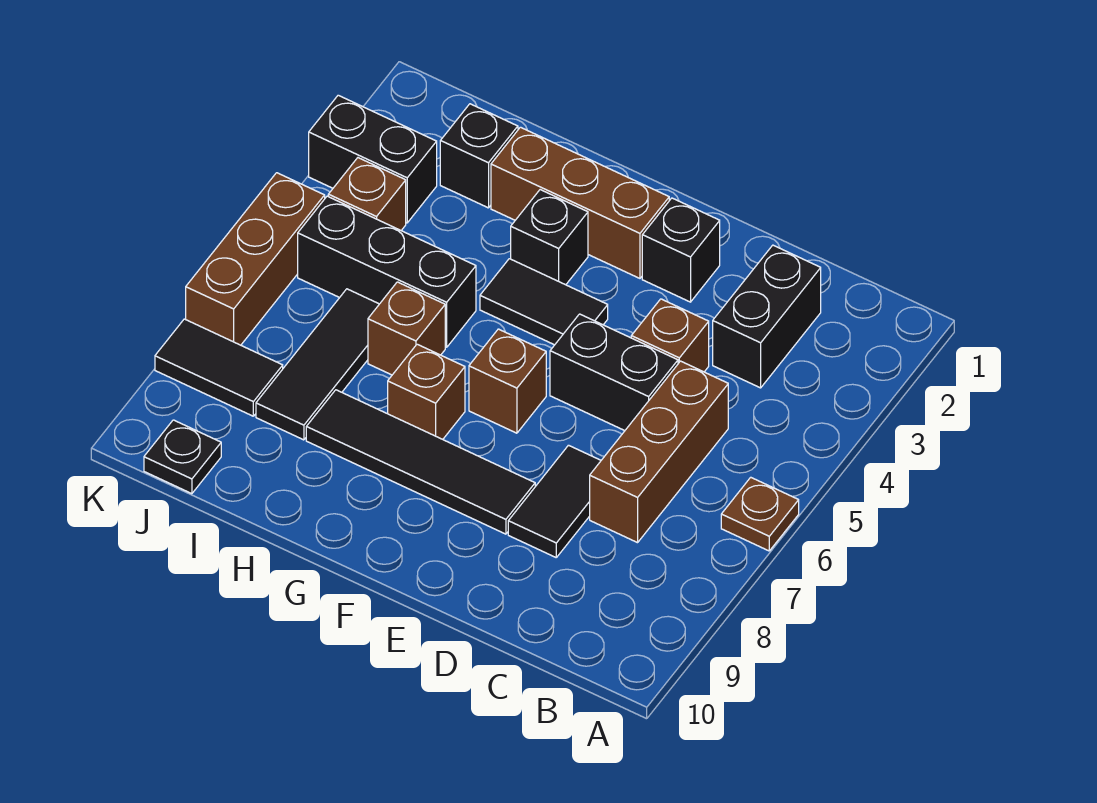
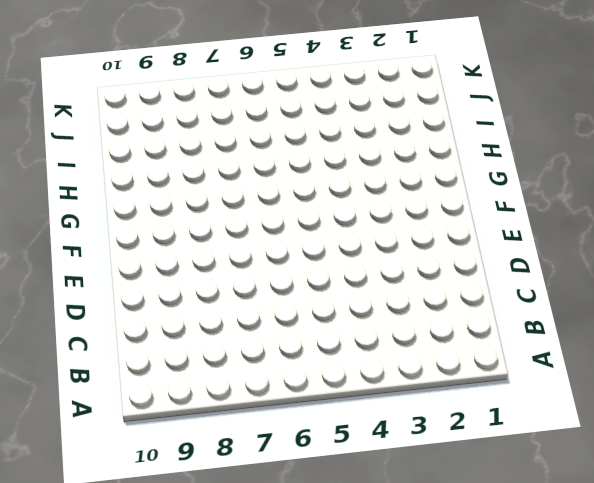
none -> brown 1x1 plate [721,477,799,551]
none -> black 1x2 brick [713,245,821,388]
none -> brown 1x3 brick [590,361,728,543]

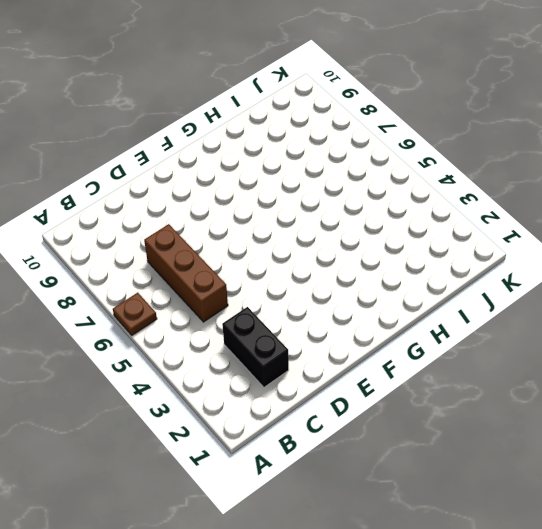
none -> brown 1x1 brick [631,299,709,372]
none -> black 1x2 brick [550,314,678,431]
none -> black 1x2 tile [508,445,601,557]

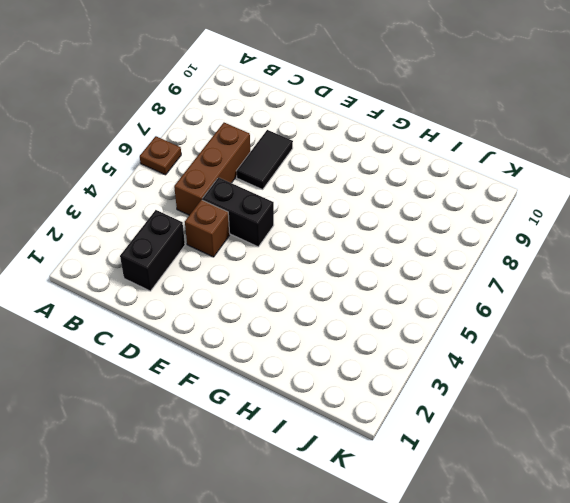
none -> black 1x1 brick [642,198,720,302]
none -> black 1x4 tile [306,390,535,534]
none -> brown 1x3 brick [491,127,669,278]

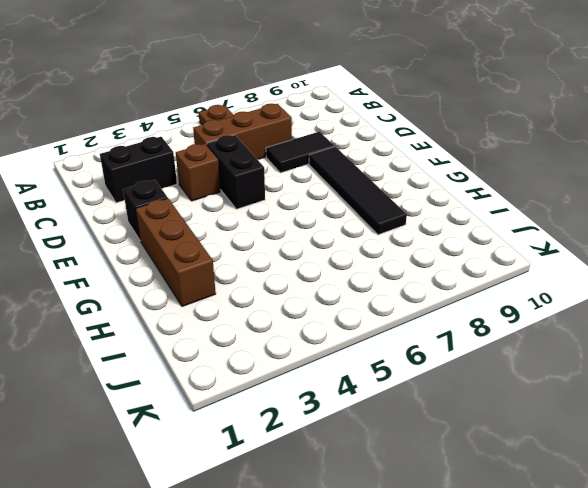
none -> black 1x2 tile [480,259,608,345]
none -> brown 1x1 brick [469,329,546,433]
none -> black 1x1 brick [511,190,588,285]

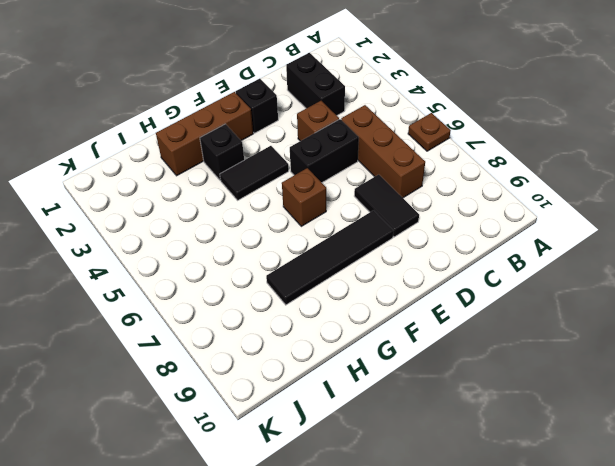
none -> brown 1x1 brick [388,344,465,439]
none -> black 1x3 brick [298,196,476,347]
none -> brown 1x1 brick [368,282,445,375]

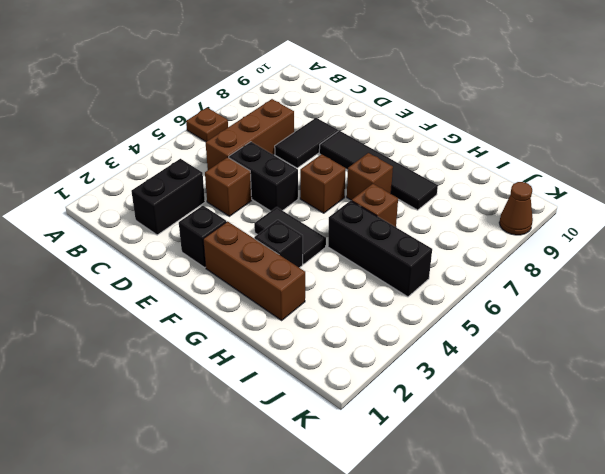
brown 1x1 cone [499,182,533,235] -> none
none -> black 1x1 brick [440,104,518,208]
none -> black 1x3 tile [256,289,379,440]
none -> black 1x2 brick [309,95,437,223]

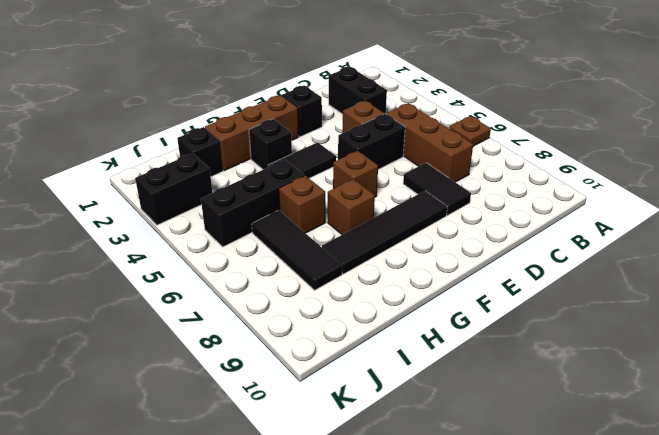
none -> brown 1x1 brick [328,158,406,230]
none -> black 1x2 tile [155,319,283,416]
none -> black 1x1 plate [144,420,221,494]

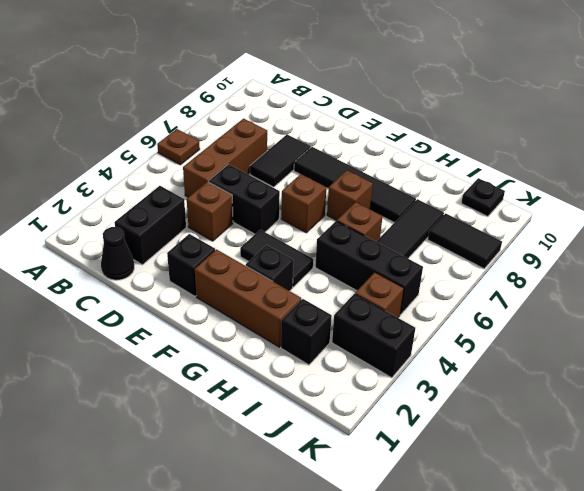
black 1x1 cone [101,227,134,280] -> none
none -> brown 1x3 brick [186,173,325,345]

